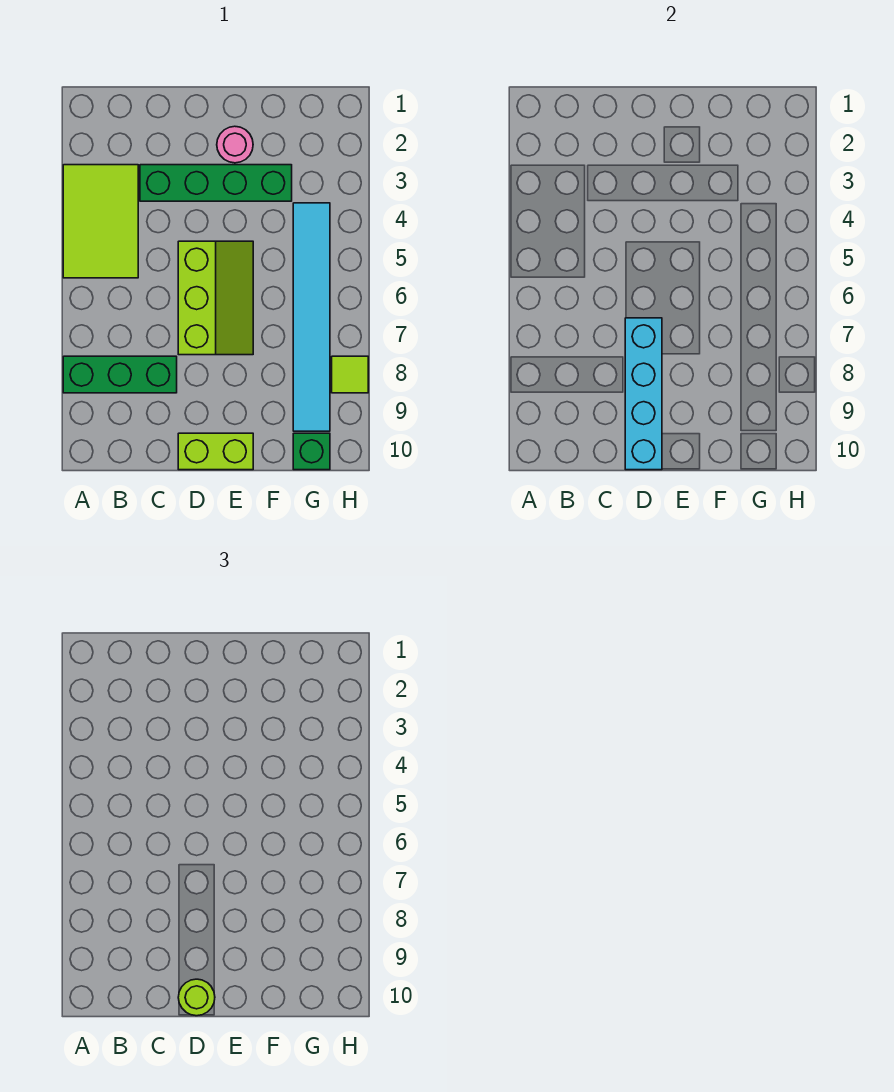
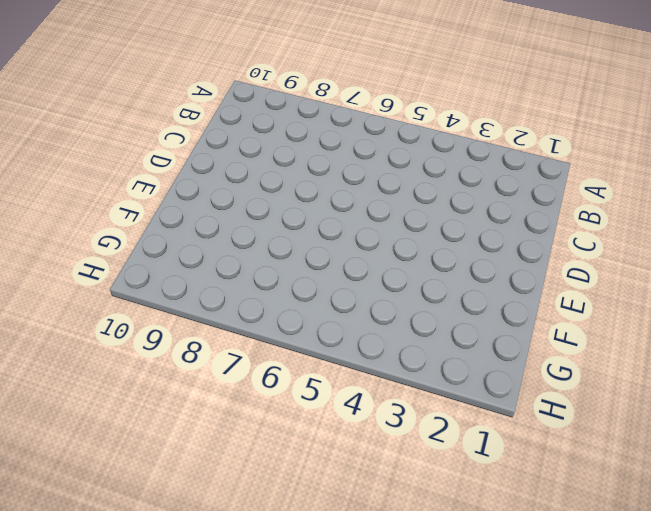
none -> lime 2x3 tile [63,165,138,278]
none -> green 1x3 brick [63,356,177,393]

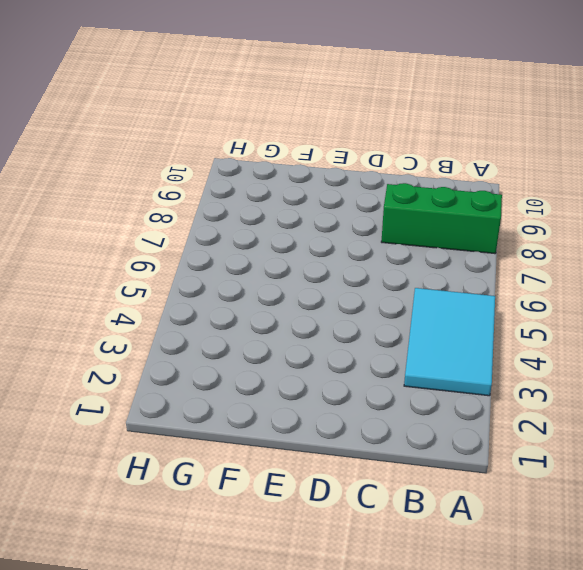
cyan 2x3 tile [404,288,495,396] -> lime 2x3 tile [63,165,138,278]
none -> green 1x4 brick [140,165,292,201]
none -> lime 2x3 slope [178,241,253,355]

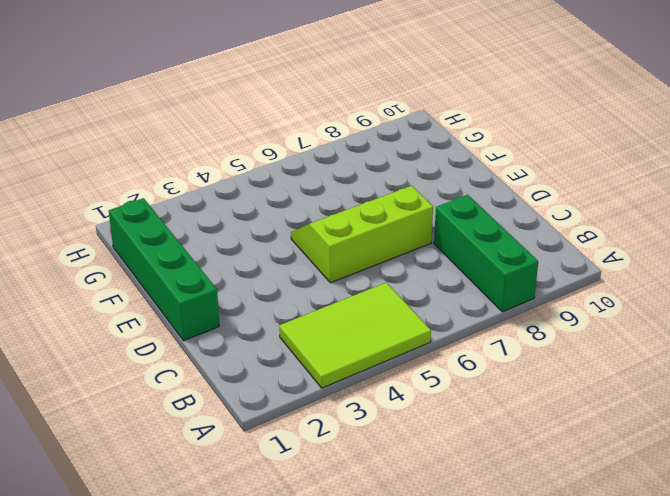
green 1x4 brick [109,198,219,341] -> green 1x4 brick moved to [140,165,292,201]
none -> lime 1x2 brick [178,433,253,470]
none -> pink 1x1 round brick [217,126,253,163]

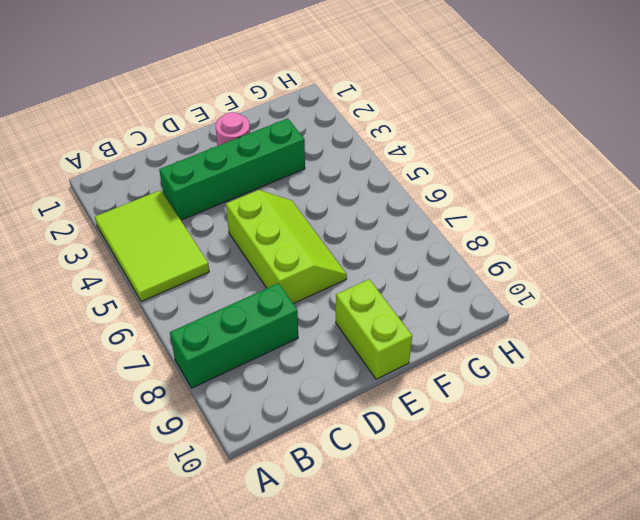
lime 1x2 brick [336,279,412,379] -> lime 1x2 brick turned to [178,433,253,470]
none -> cyan 1x6 tile [293,203,330,431]
none -> green 1x1 brick [293,433,330,470]

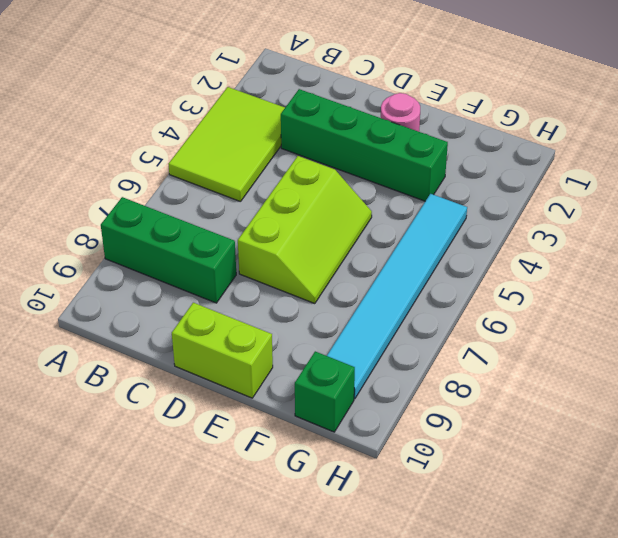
none -> lime 1x1 tile [332,356,368,393]
none -> cyan 1x4 brick [625,318,662,470]

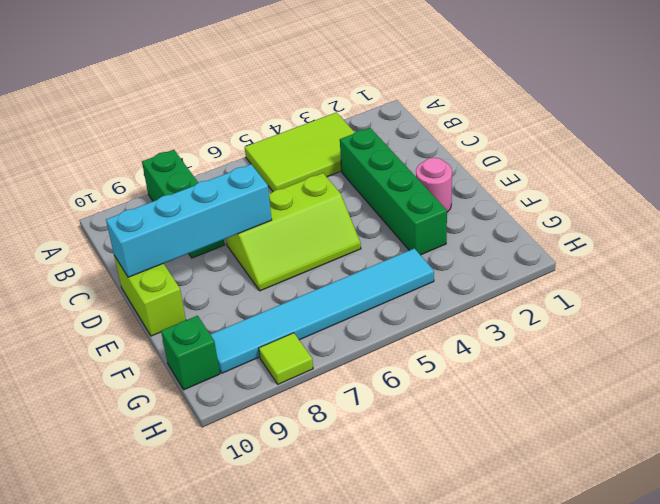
none -> lime 1x1 round brick [178,979,215,1016]

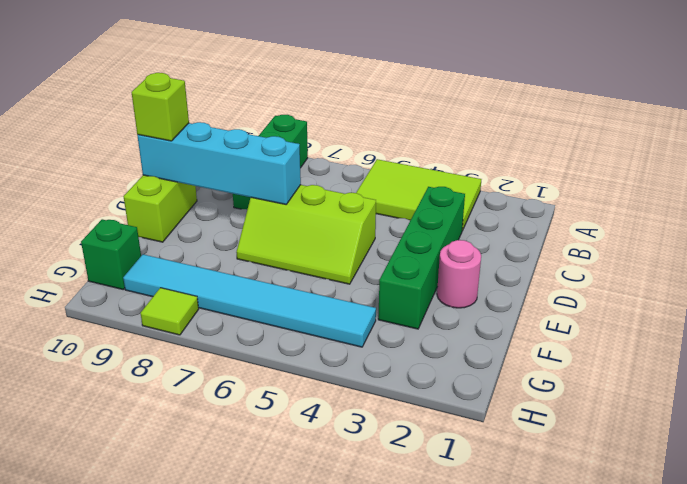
lime 1x1 brick [131,73,189,141] -> lime 1x1 round brick [178,979,215,1016]

